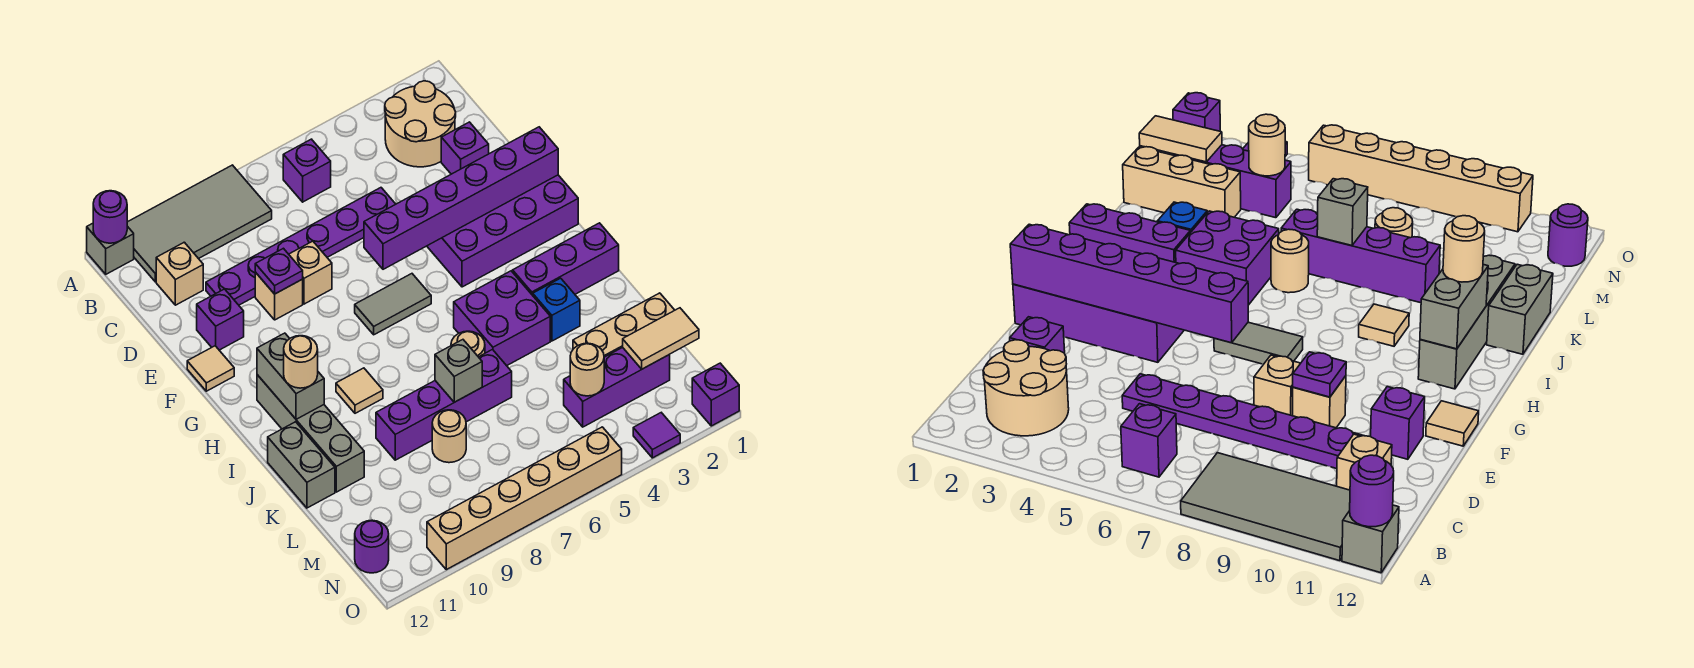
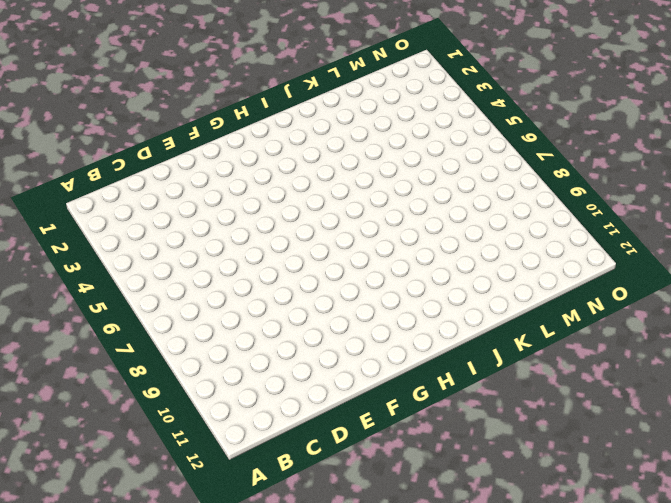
none -> grey 2x4 tile [127,165,272,282]
none -> grey 1x1 brick [87,223,134,274]
none -> tan 2x2 round brick [385,81,456,167]
none -> purple 1x1 brick [283,139,331,202]

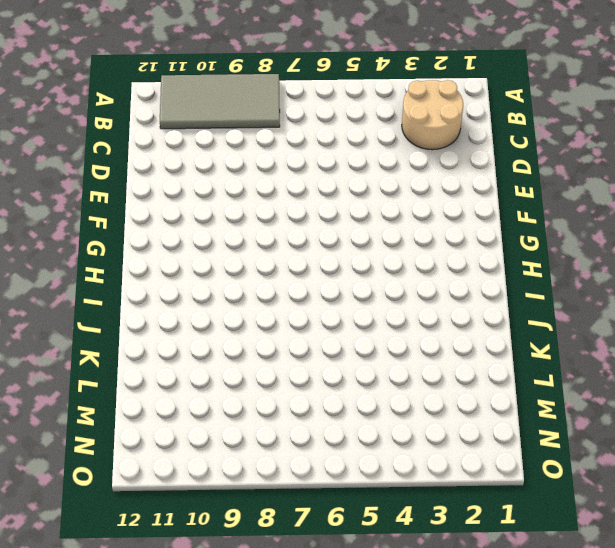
none -> grey 1x1 brick [87,223,134,274]
none -> purple 1x1 brick [283,139,331,202]
none -> tan 1x1 brick [156,242,203,305]
none -> purple 1x1 brick [441,122,489,174]

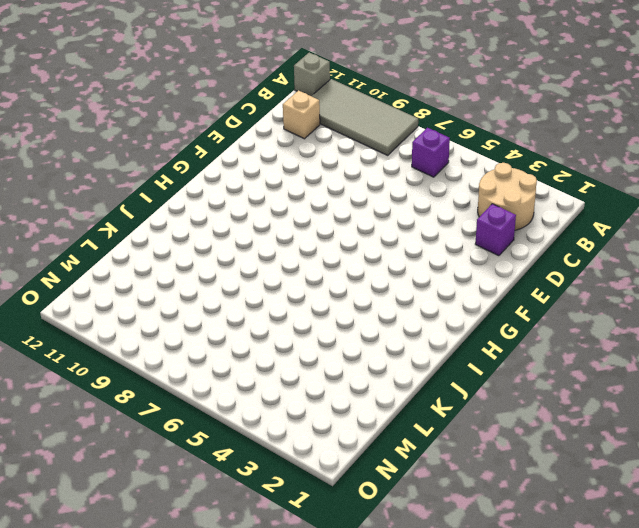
none -> purple 1x6 plate [206,188,396,305]
none -> tan 1x1 brick [289,241,332,304]
none -> tan 1x1 brick [255,273,303,320]
none -> purple 1x1 brick [197,289,244,350]

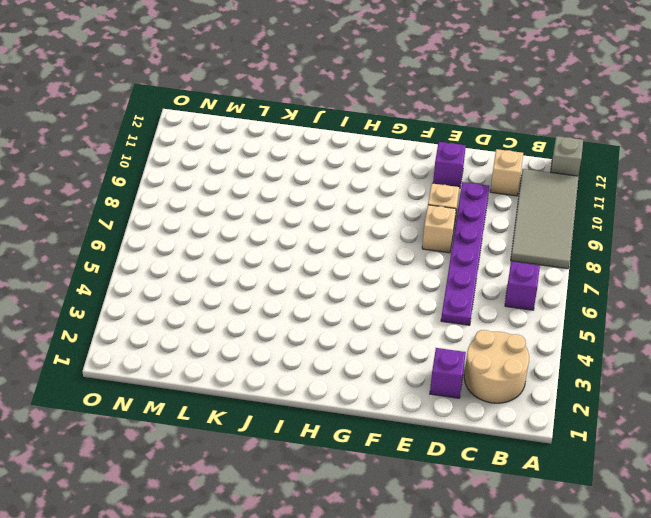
none -> purple 2x4 brick [427,175,578,287]
none -> tan 1x1 tile [187,346,234,391]
none -> grey 1x2 tile [355,274,431,335]
none -> grey 1x4 brick [257,375,364,492]

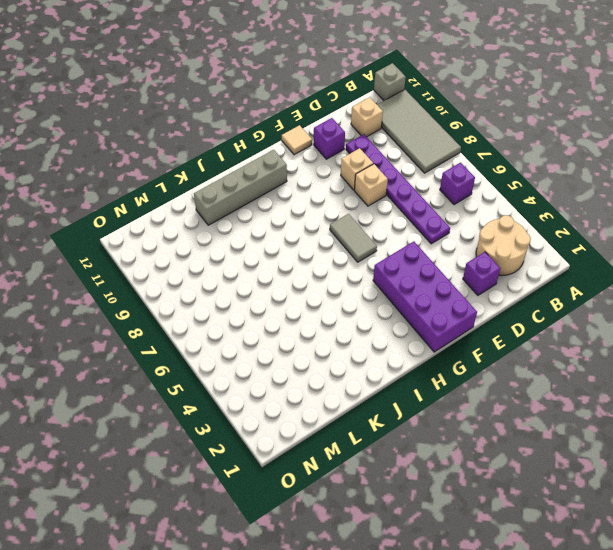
none -> purple 1x3 brick [513,223,619,295]
none -> purple 2x2 brick [454,271,550,366]
none -> tan 1x1 tile [336,368,383,413]
none -> blue 1x1 brick [533,278,580,341]

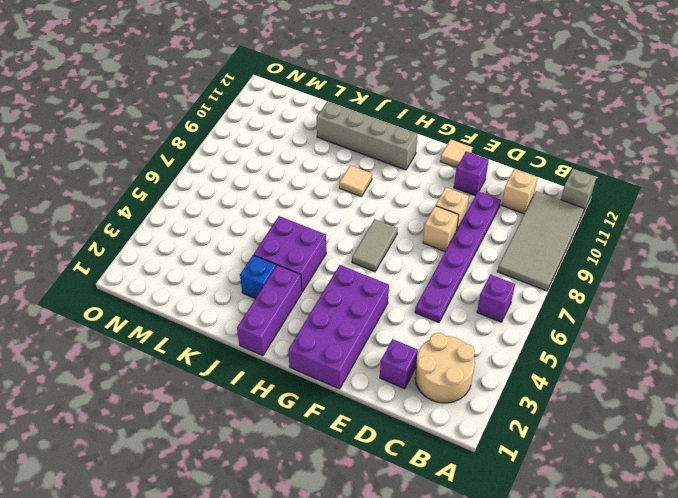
none -> tan 1x1 round brick [451,331,485,357]
none -> grey 1x2 brick [268,422,335,508]
none -> purple 1x4 brick [376,350,512,460]
none -> tan 1x3 brick [573,293,675,357]

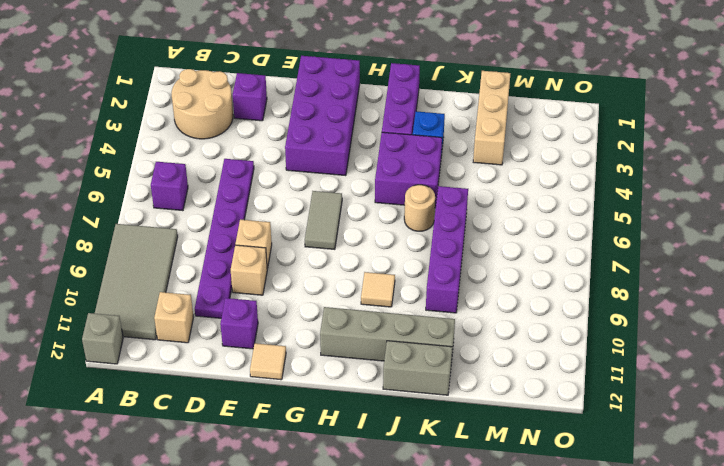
none -> tan 1x1 round brick [432,410,466,463]
none -> purple 1x3 brick [564,347,670,427]
none -> purple 1x1 round brick [355,520,389,573]
none -> purple 1x1 brick [692,363,739,426]

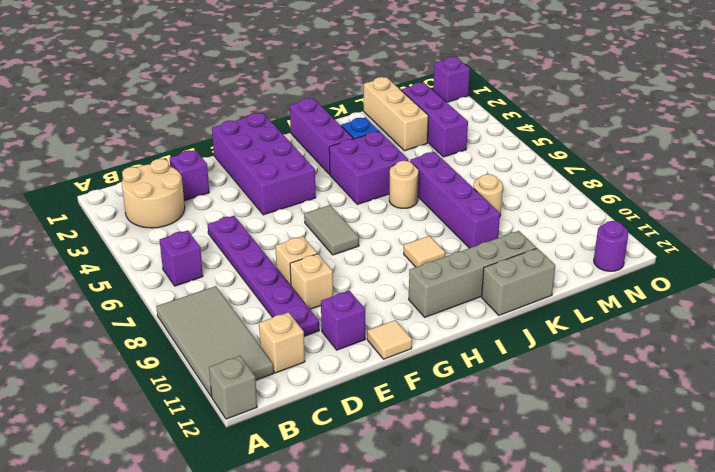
none -> purple 1x1 tile [633,413,680,458]
none -> tan 1x6 brick [427,427,622,570]
none -> purple 1x1 round brick [93,191,127,243]
none -> purple 1x1 plate [255,248,303,294]

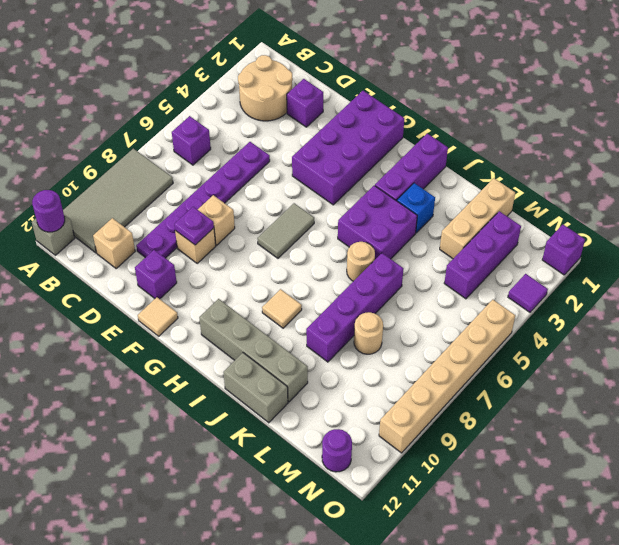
none -> purple 1x6 brick [364,127,558,269]
none -> grey 1x2 brick [257,333,324,419]
none -> grey 1x1 brick [435,340,482,402]
none -> tan 1x2 tile [623,308,699,369]

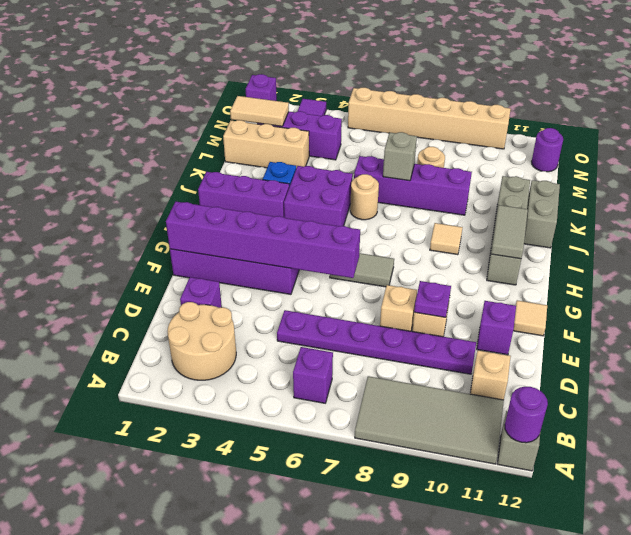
grey 1x2 tile [491,205,528,259] -> grey 1x2 brick [257,333,324,419]
none -> tan 1x1 round brick [570,343,604,396]
none -> tan 1x1 round brick [284,336,318,388]

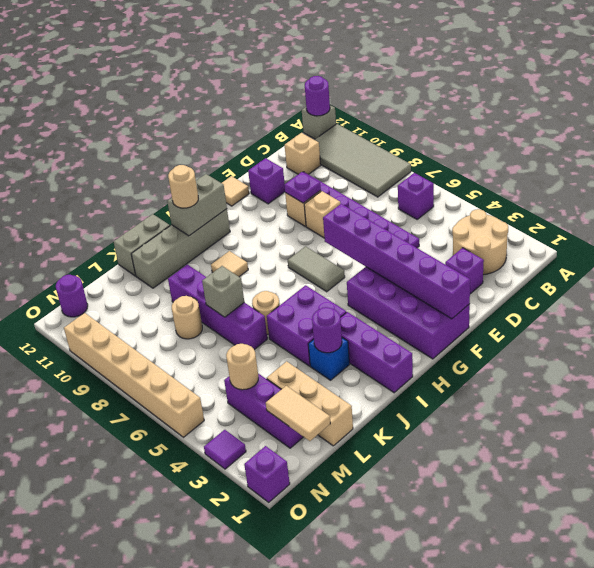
purple 1x1 round brick [312,307,342,353] -> none

